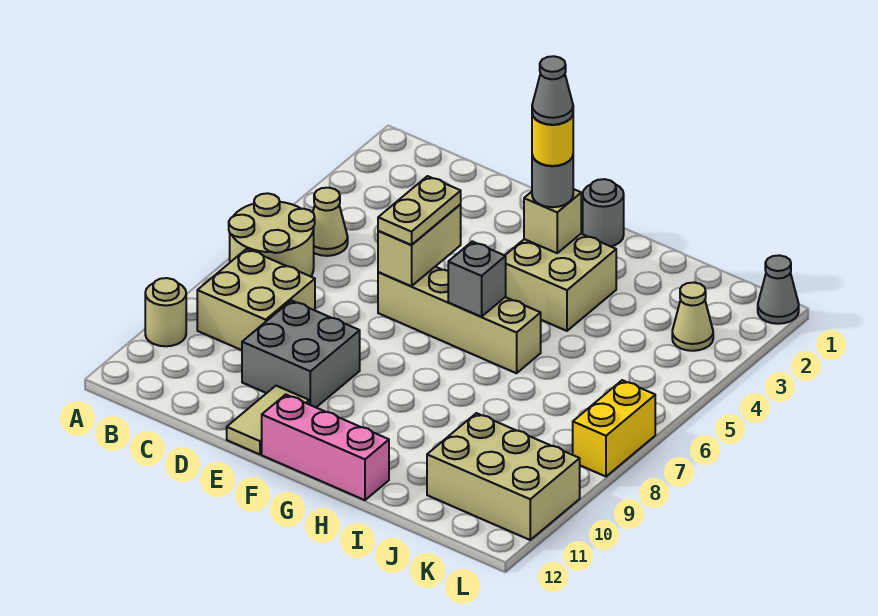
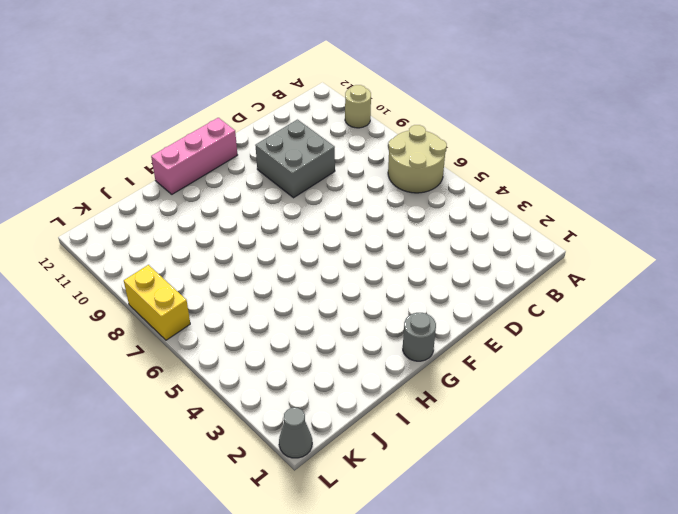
none -> tan 1x1 cone [313,188,348,256]
none -> tan 2x2 brick [197,249,315,350]
none -> tan 1x4 brick [378,267,541,373]

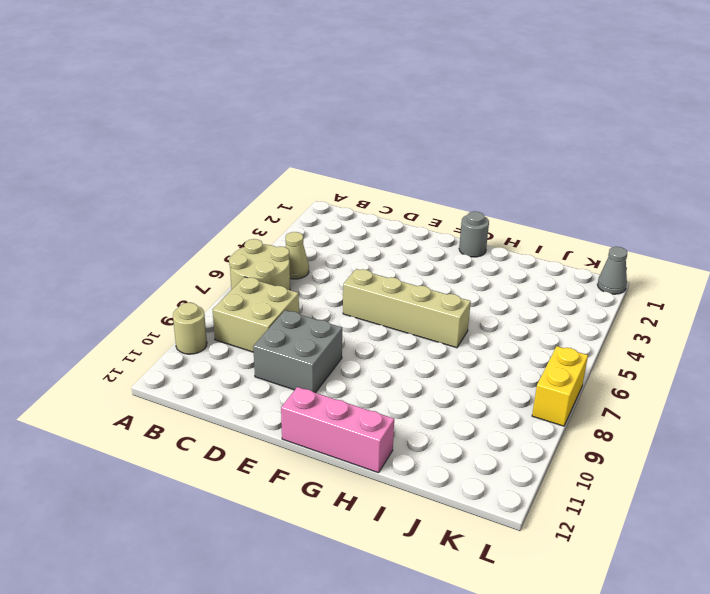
none -> tan 1x2 tile [227,386,309,454]
none -> tan 2x2 brick [505,234,616,331]
none -> tan 2x3 brick [427,413,580,540]

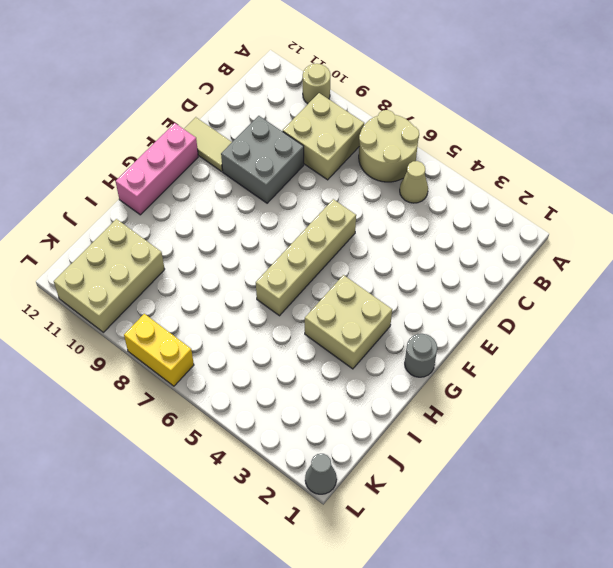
none -> tan 1x1 cone [672,283,713,351]
none -> tan 1x2 brick [378,204,461,286]
none -> tan 1x1 brick [524,189,581,253]

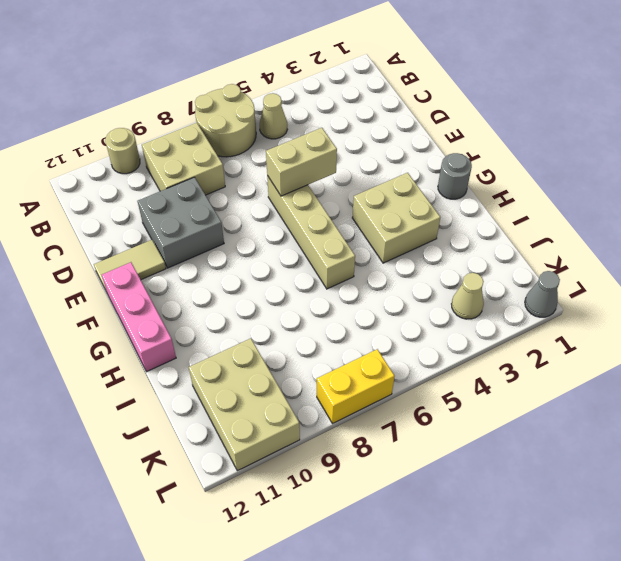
none -> tan 1x1 brick [524,189,581,253]
none -> grey 1x1 brick [448,241,506,317]
none -> tan 1x2 plate [378,176,461,245]

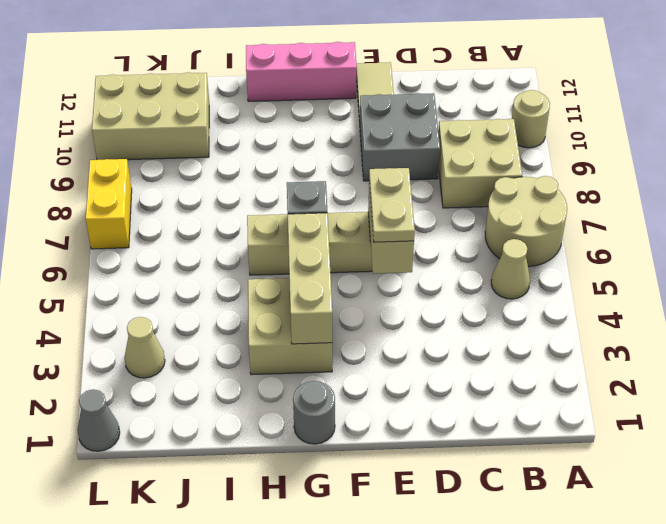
tan 1x3 brick [288,213,332,344] -> tan 1x1 brick [524,189,581,253]
none -> grey 1x1 round brick [532,155,573,207]
none -> yellow 1x1 round brick [532,114,573,166]
none -> grey 1x1 cone [532,56,573,125]

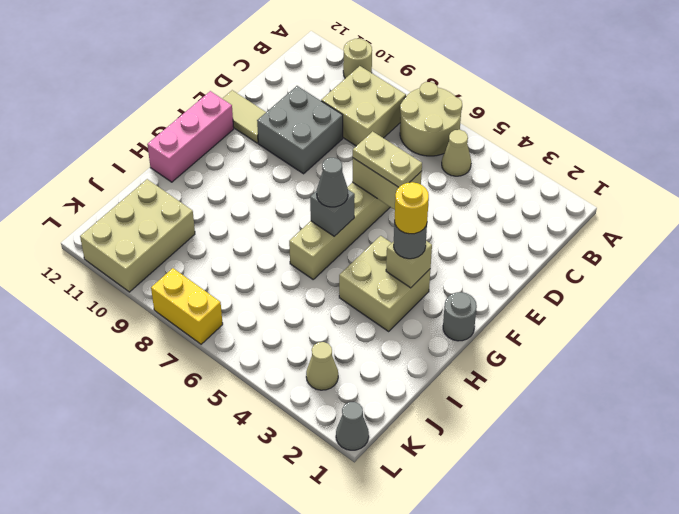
grey 1x1 cone [317,158,348,207] -> grey 1x1 cone moved to [532,56,573,125]

